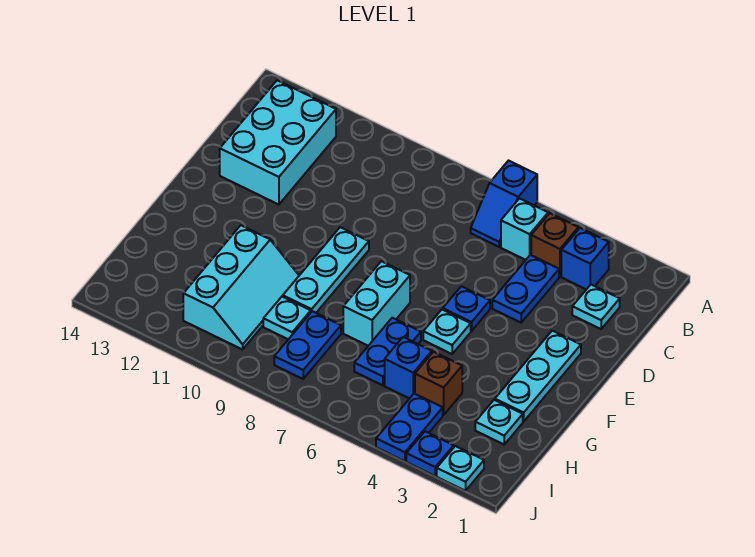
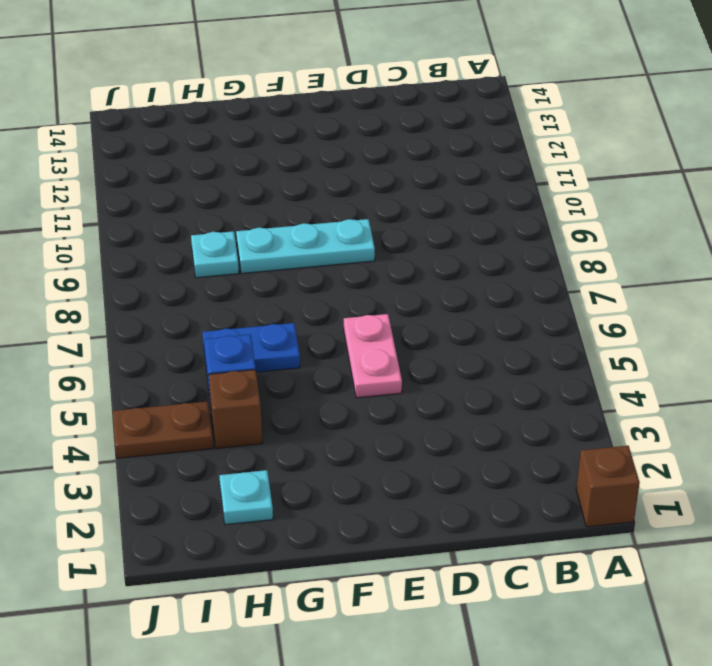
brown 1x1 brick [576,446,640,527] -> brown 1x1 brick moved to [531,213,578,276]
pink 1x2 plate [344,314,402,398] -> blue 1x1 plate [443,286,490,331]
brown 1x2 plate [112,401,213,458] -> blue 1x2 plate [376,394,443,461]
none -> blue 1x2 slope [471,161,537,247]
none -> blue 1x1 brick [561,228,609,289]
none -> cyan 1x1 brick [501,198,548,260]

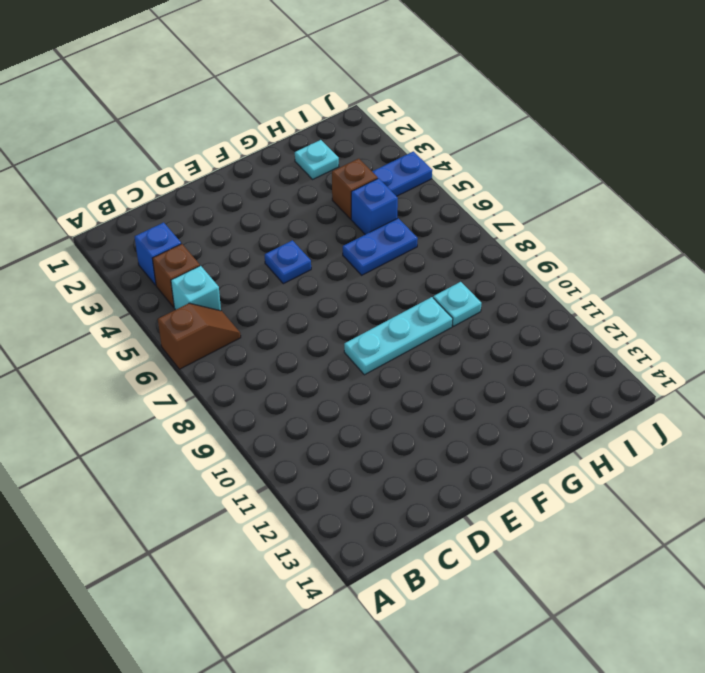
brown 1x2 slope [158,303,241,369] -> blue 1x2 slope [471,161,537,247]
none -> cyan 2x3 brick [220,80,336,205]
none -> cyan 1x1 plate [572,285,620,329]
none -> blue 1x2 plate [492,255,559,323]

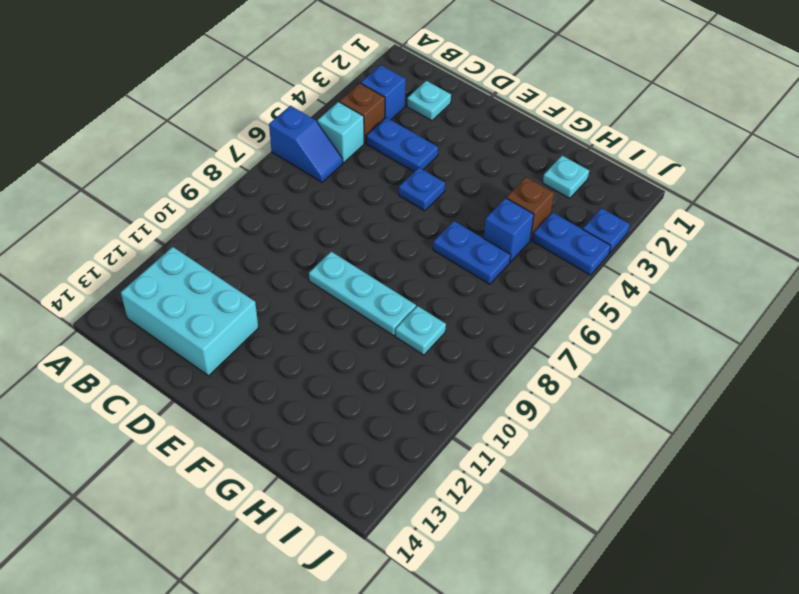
none -> cyan 1x3 plate [495,331,581,421]
none -> cyan 1x1 plate [423,309,471,354]
none -> cyan 1x2 brick [343,261,410,346]

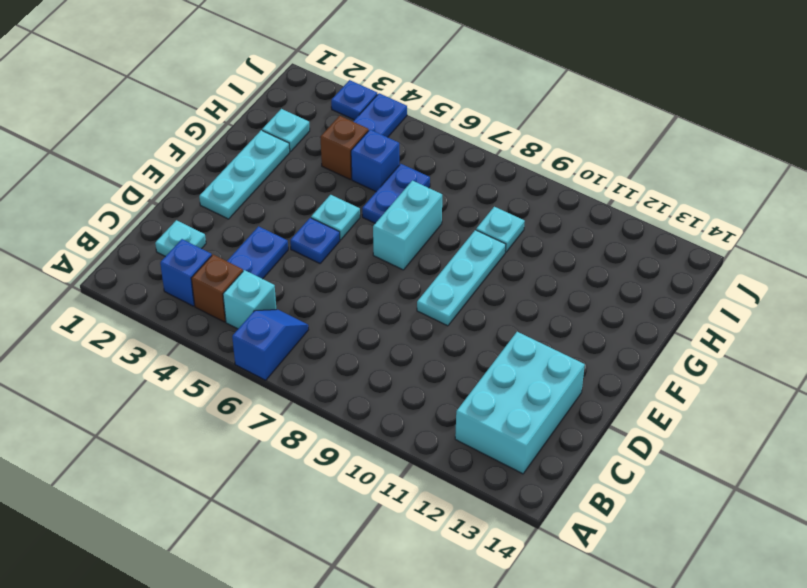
none -> cyan 2x3 slope [183,225,299,350]
none -> blue 1x2 plate [274,311,341,379]
none -> cyan 1x1 plate [437,446,484,491]

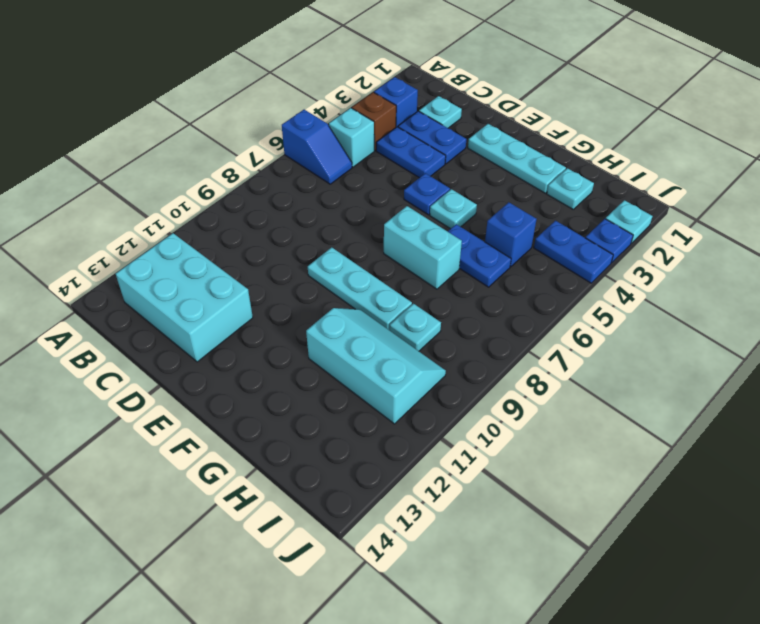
blue 1x2 plate [398,111,466,164] -> blue 1x2 plate moved to [274,311,341,379]
none -> brown 1x1 brick [415,352,462,415]

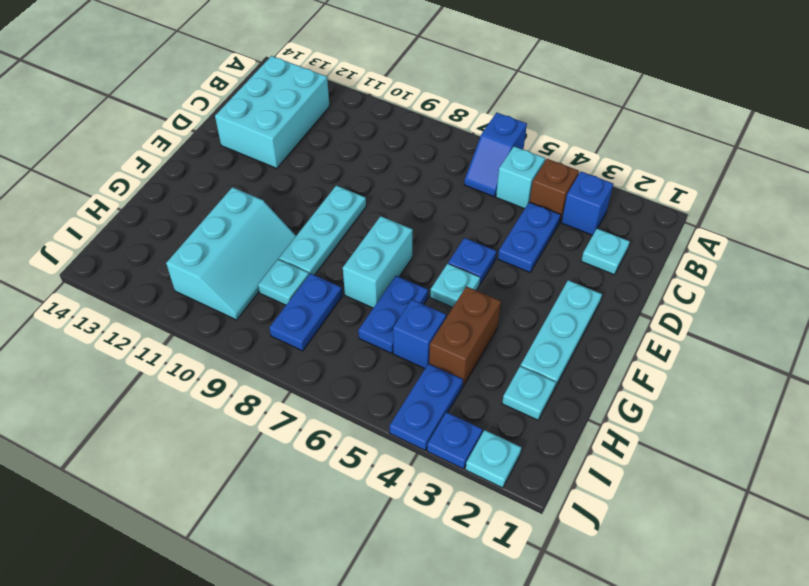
brown 1x2 brick [429,286,501,386] -> brown 1x1 brick [415,352,462,415]

